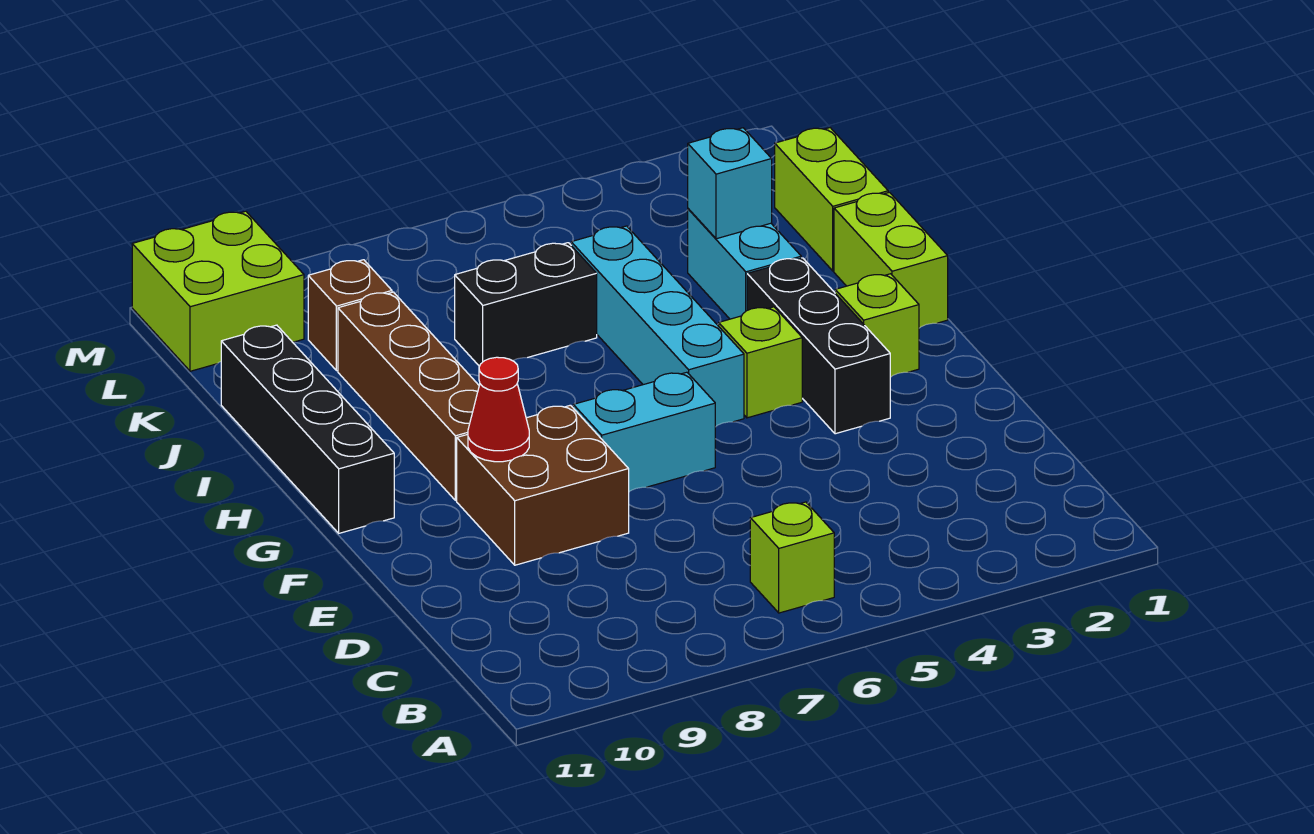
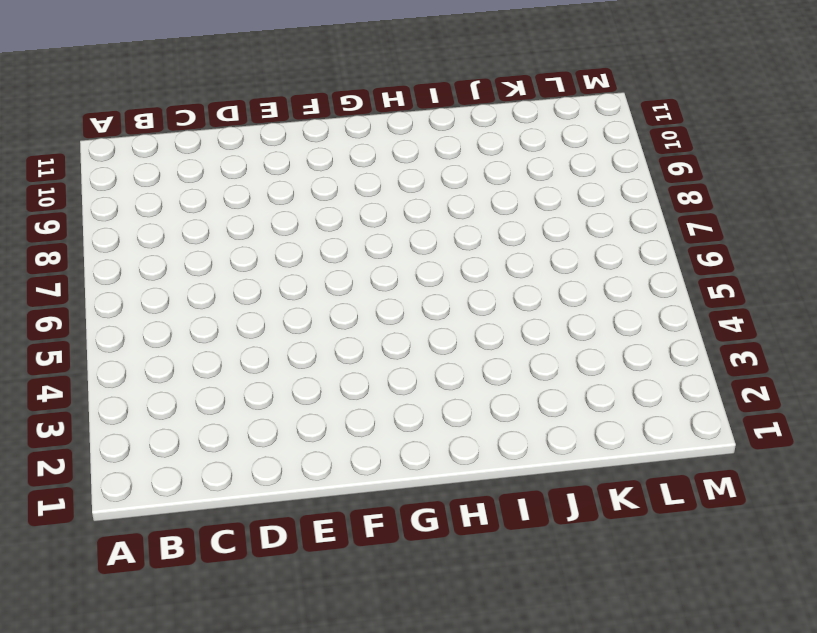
none -> lime 1x1 brick [750,502,834,613]
none -> brown 2x2 brick [457,405,629,565]
none -> black 1x3 brick [747,258,890,434]

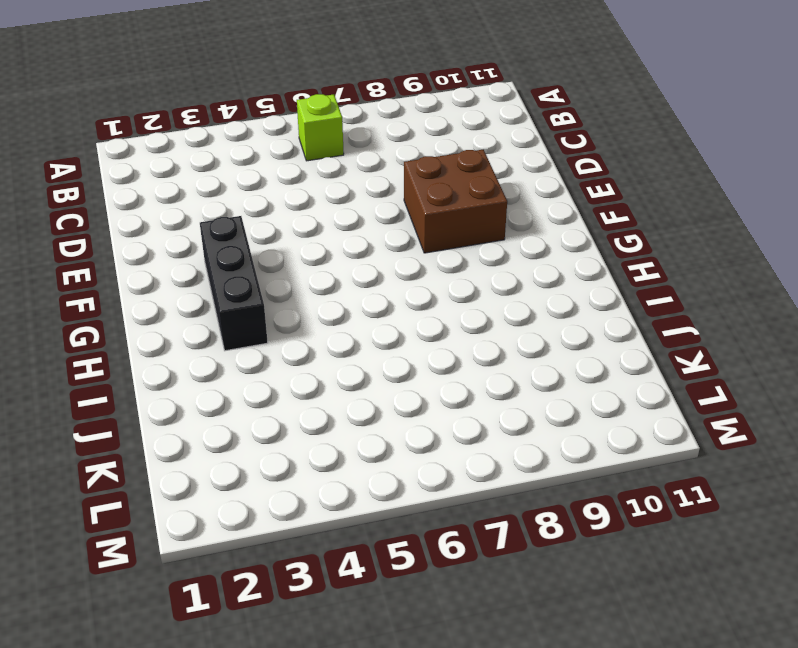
none -> cyan 1x2 brick [573,372,715,492]
none -> lime 1x1 brick [835,274,919,377]
none -> lime 1x1 brick [719,307,802,418]

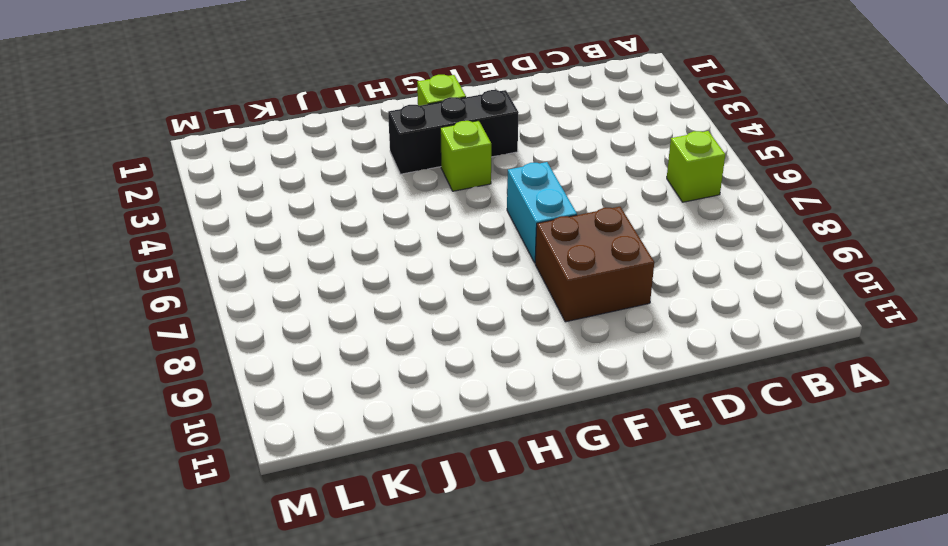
none -> cyan 1x4 brick [571,226,744,427]
none -> brown 1x4 brick [338,292,479,500]
none -> black 1x4 brick [221,325,394,533]

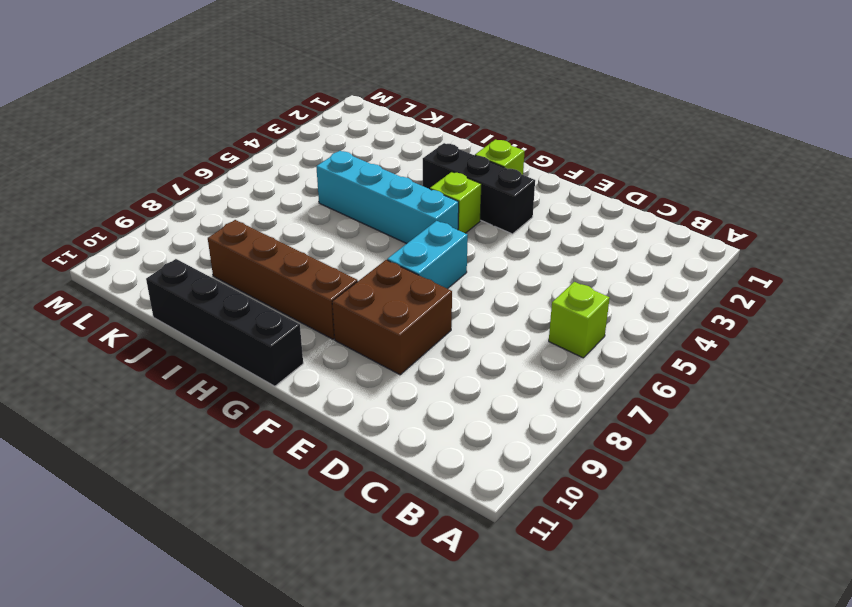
none -> lime 1x2 brick [834,192,948,328]
none -> cyan 1x2 brick [688,209,801,319]
none -> lime 1x2 brick [775,128,888,271]

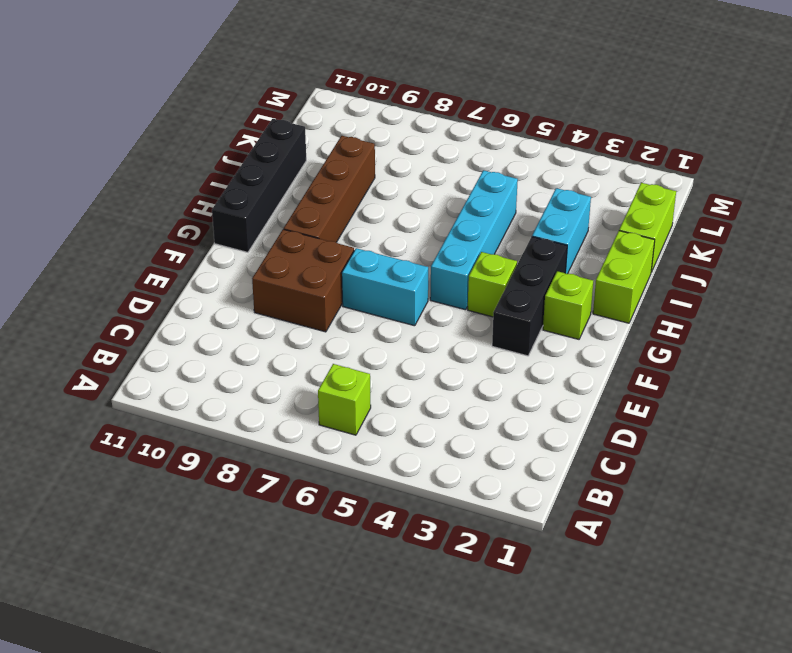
none -> black 1x2 brick [455,243,597,366]
none -> brown 1x1 brick [308,260,392,371]
none -> lime 2x2 brick [132,211,304,371]

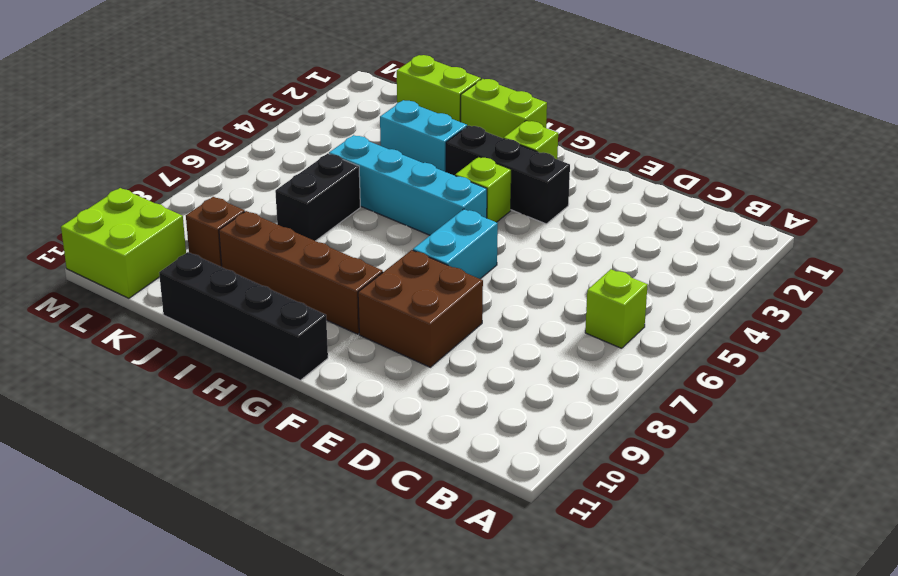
none -> red 1x1 cone [468,357,529,462]
none -> cyan 1x1 brick [688,128,772,239]

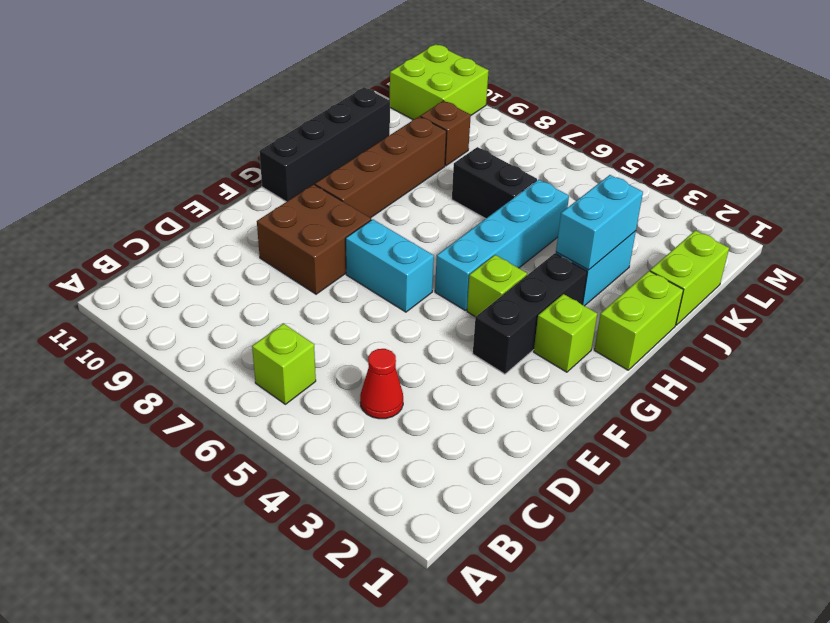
red 1x1 cone [360,349,403,419] -> red 1x1 cone moved to [468,357,529,462]
cyan 1x2 brick [556,175,643,270] -> cyan 1x1 brick [688,128,772,239]

